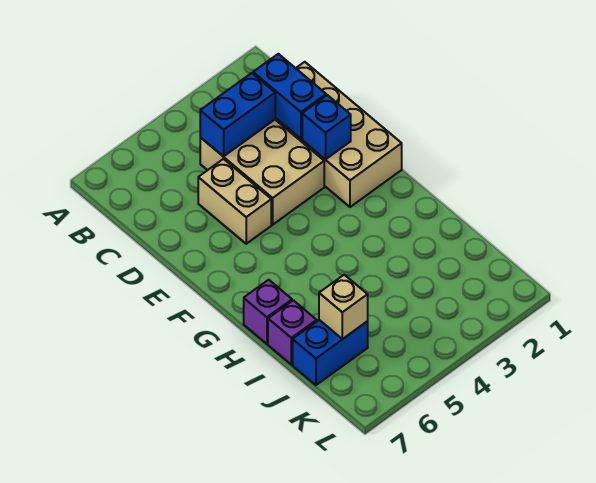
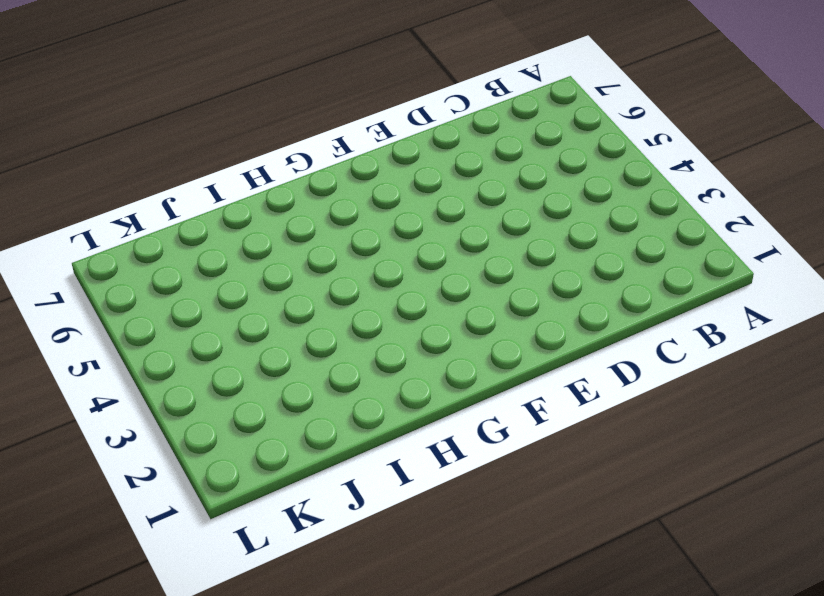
none -> tan 2x4 brick [275,62,402,207]
none -> tan 2x3 brick [200,120,324,225]

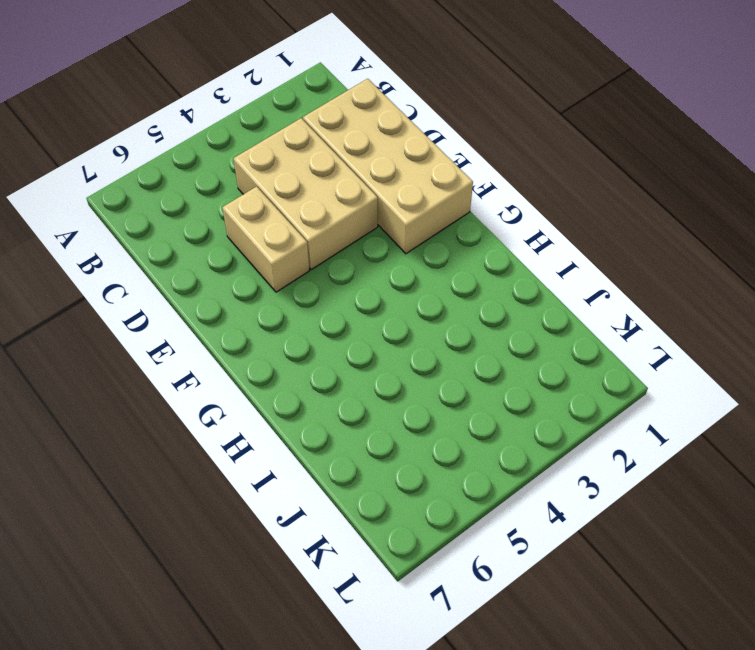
none -> purple 1x1 brick [244,280,292,344]
none -> purple 1x1 brick [268,300,317,365]

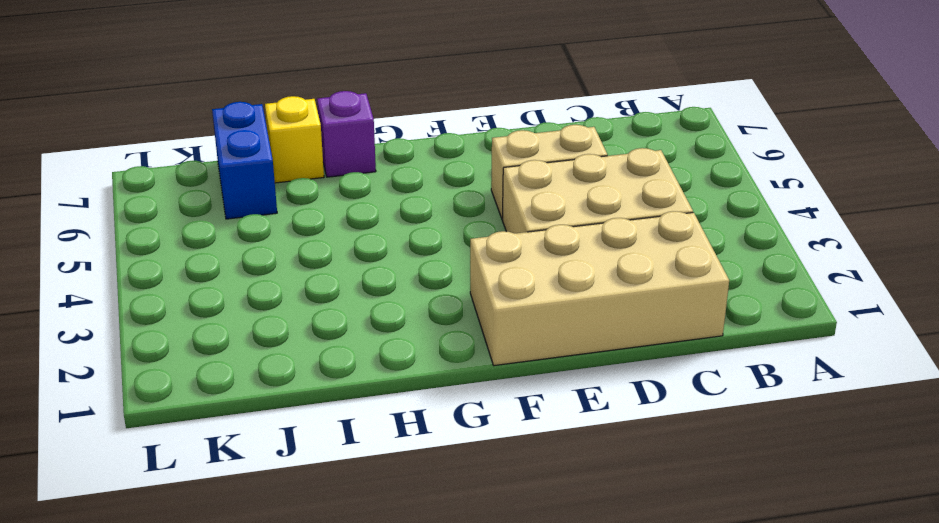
yellow 1x1 brick [265,96,324,183] -> purple 1x1 brick [268,300,317,365]
none -> blue 1x2 brick [253,54,326,139]
none -> blue 1x2 brick [200,73,275,156]

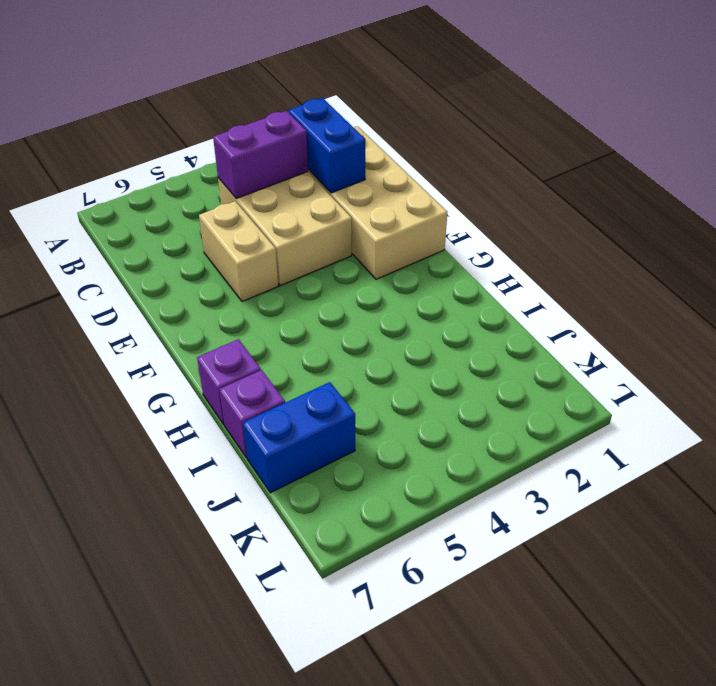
purple 1x2 brick [213,111,308,199] -> blue 1x2 brick [200,73,275,156]
none -> blue 1x1 brick [302,95,351,159]
none -> tan 1x1 brick [319,275,368,339]

